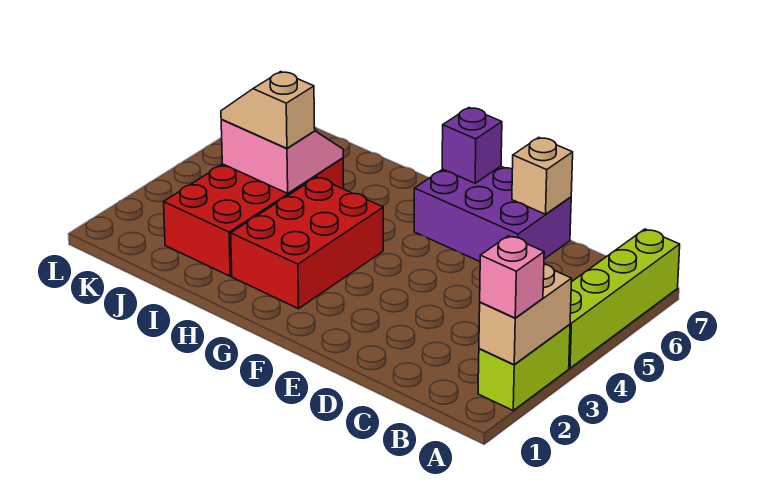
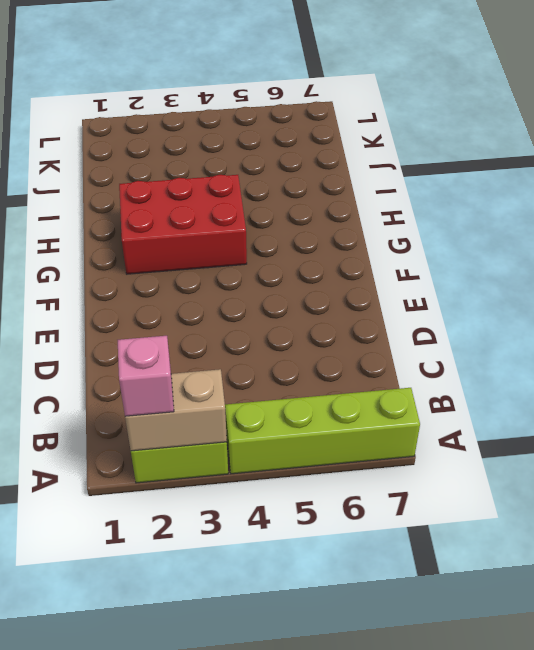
none -> purple 2x3 brick [414,166,571,261]
none -> red 2x4 brick [164,158,344,276]

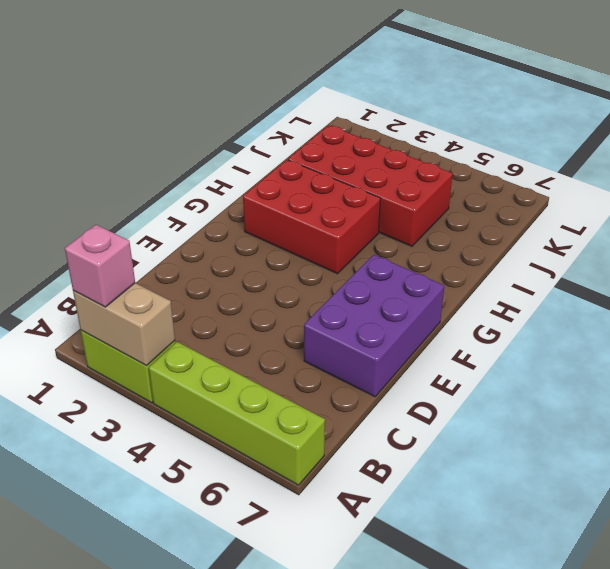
none -> tan 1x1 brick [512,138,573,214]
none -> purple 1x1 brick [442,108,502,183]

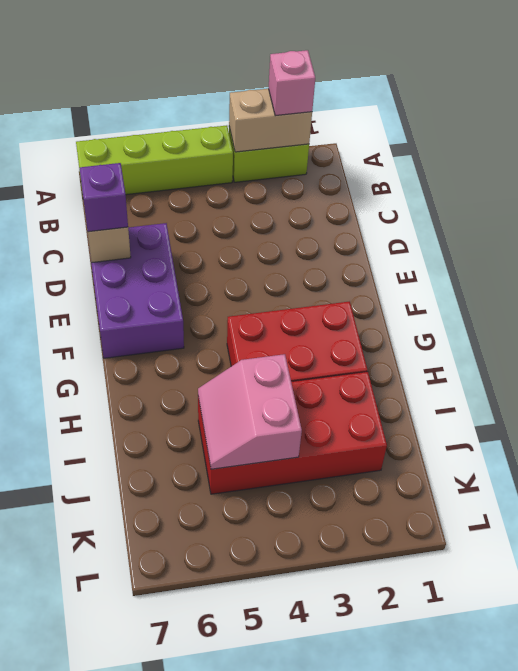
purple 1x1 brick [79,163,128,232] -> purple 1x1 brick moved to [442,108,502,183]
none -> tan 1x2 slope [221,72,315,149]

